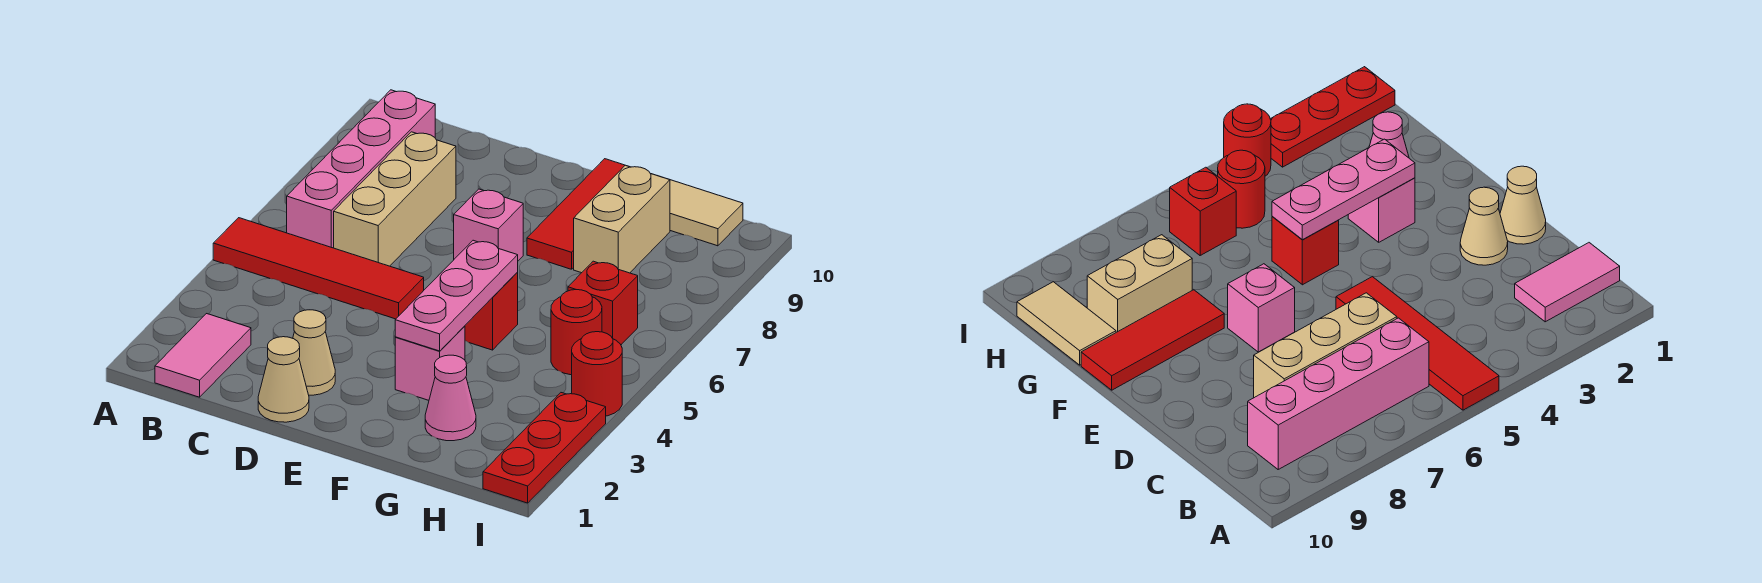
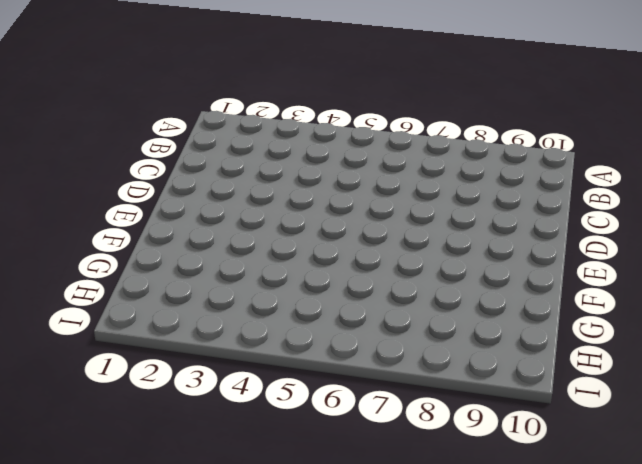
none -> red 1x4 tile [213,218,424,319]
none -> pink 1x2 tile [155,314,251,397]
none -> pink 1x4 brick [287,90,435,248]

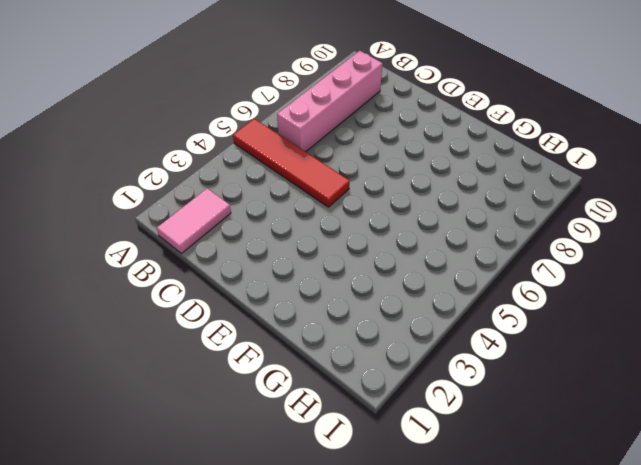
none -> tan 1x3 brick [334,132,456,266]
none -> tan 1x1 cone [258,337,309,422]
none -> tan 1x1 cone [293,310,335,395]

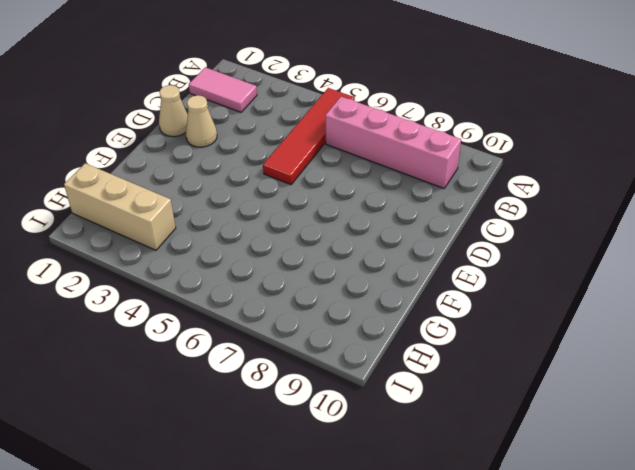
tan 1x3 brick [64,163,176,250] -> tan 1x3 brick moved to [334,132,456,266]
none -> pink 1x1 brick [454,189,523,261]
none -> pink 1x1 brick [395,326,465,400]
none -> red 1x1 brick [465,273,518,350]

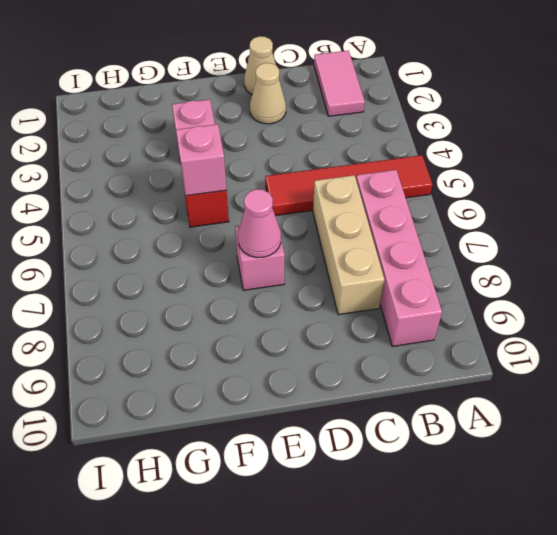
pink 1x1 cone [238,189,281,258] -> pink 1x1 cone moved to [425,355,476,441]
pink 1x1 brick [176,124,227,196] -> pink 1x3 plate [395,240,518,351]
none -> red 1x3 tile [527,159,625,269]
none -> tan 1x2 brick [574,165,670,273]
none -> tan 1x2 tile [670,180,743,246]

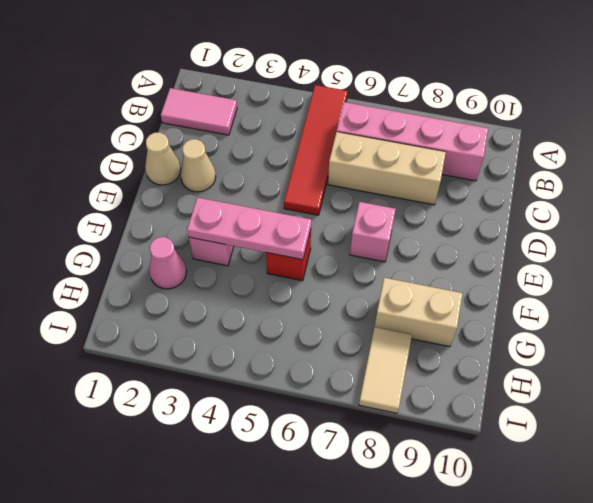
tan 1x2 tile [359,327,412,413] -> tan 1x2 tile moved to [670,180,743,246]
none -> red 1x3 tile [527,159,625,269]
none -> red 1x1 round brick [551,290,602,375]
none -> red 1x1 brick [568,261,638,345]

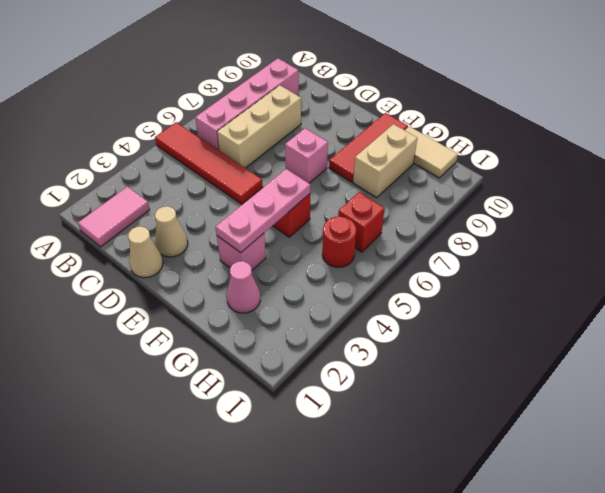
none -> red 1x3 plate [483,393,606,503]
none -> red 1x1 round brick [572,332,622,416]

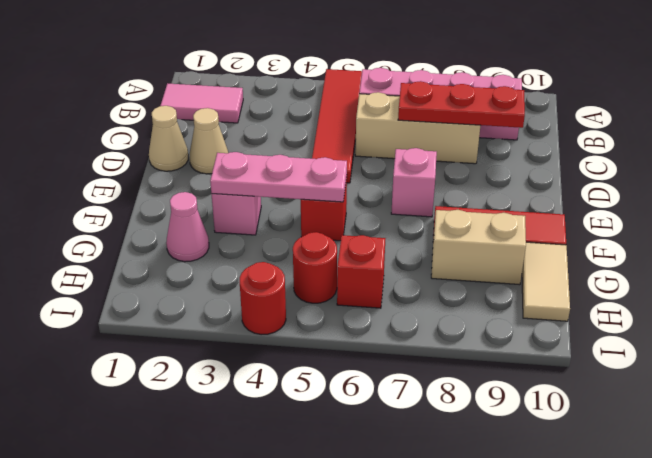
red 1x3 plate [398,81,525,128] -> red 1x3 plate moved to [483,393,606,503]

